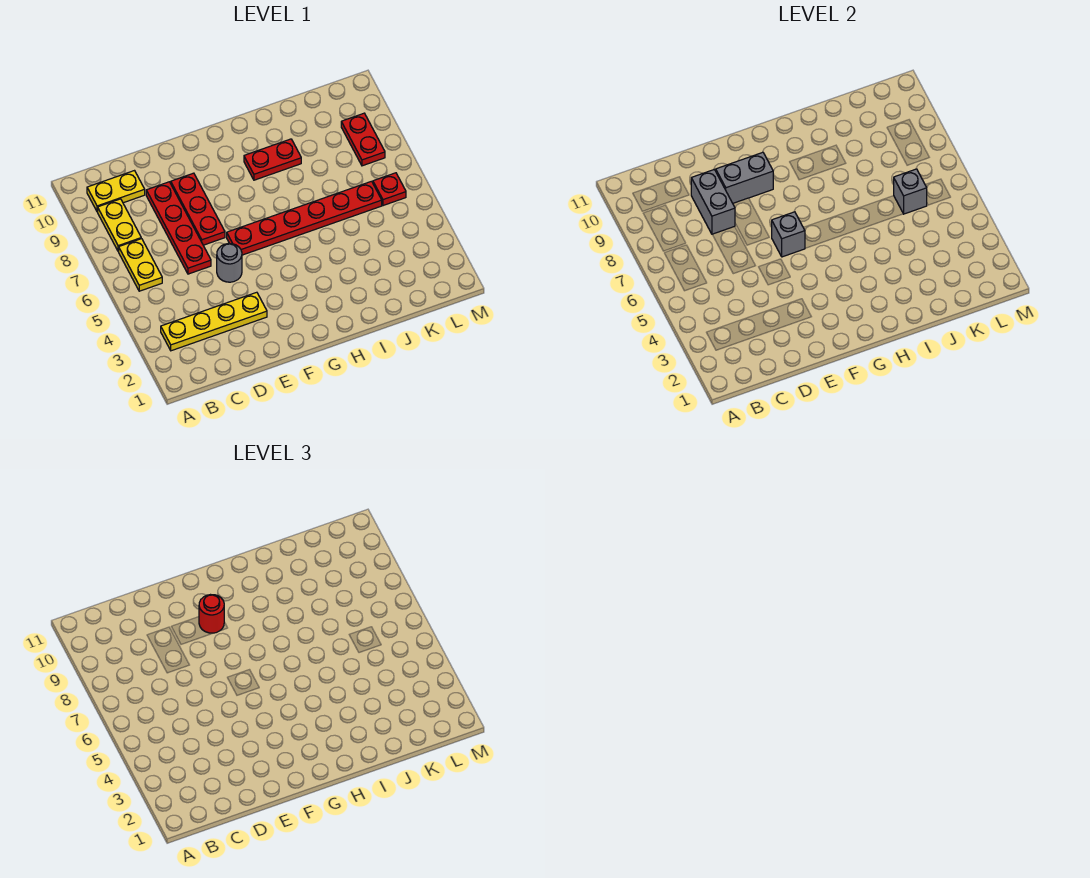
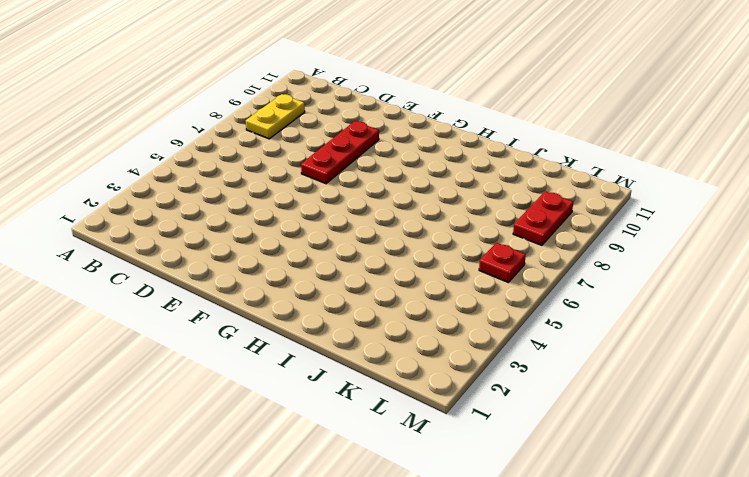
none -> yellow 1x4 plate [161,292,267,351]
none -> yellow 1x2 plate [119,239,162,291]
none -> yellow 1x2 plate [87,171,145,212]

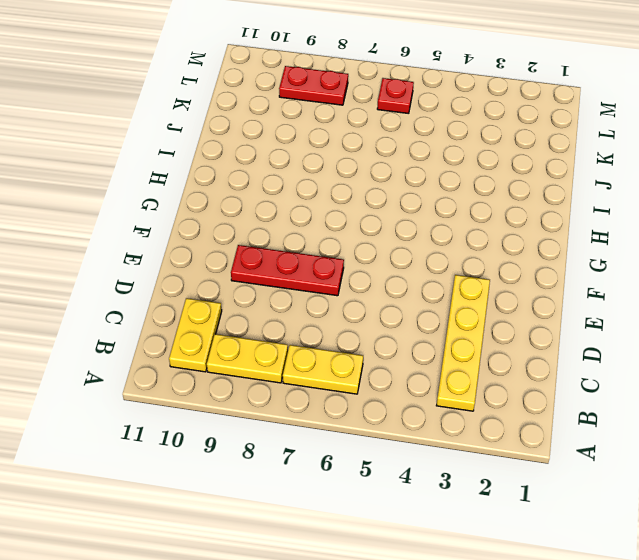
none -> red 1x4 plate [146,182,211,274]
none -> grey 1x1 round brick [217,243,242,282]
none -> red 1x6 plate [227,181,382,255]

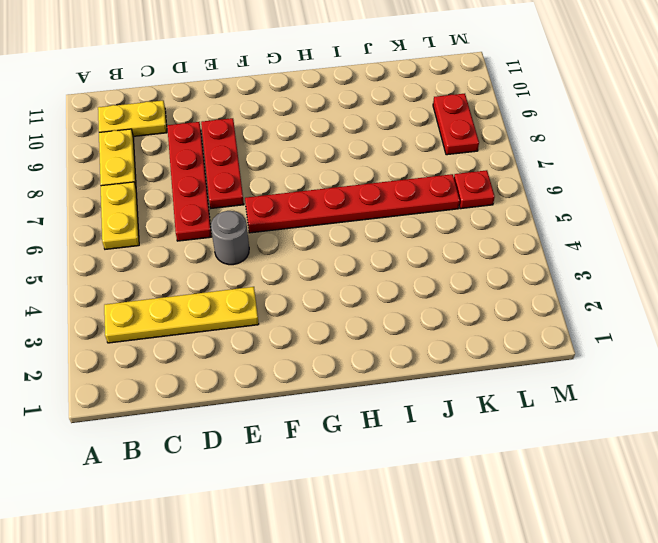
none -> red 1x2 plate [244,139,301,180]
none -> grey 1x2 brick [691,170,735,234]
none -> grey 1x2 brick [716,152,773,203]

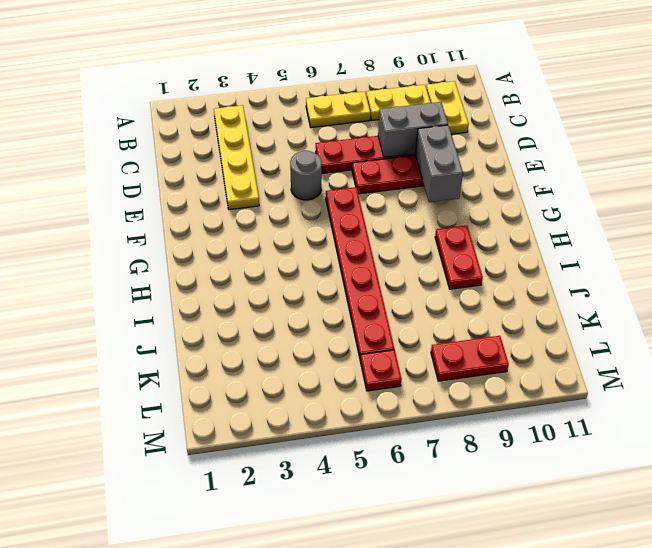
none -> grey 1x1 brick [772,212,805,257]
none -> grey 1x1 brick [894,169,927,214]
none -> red 1x1 round brick [199,595,224,633]

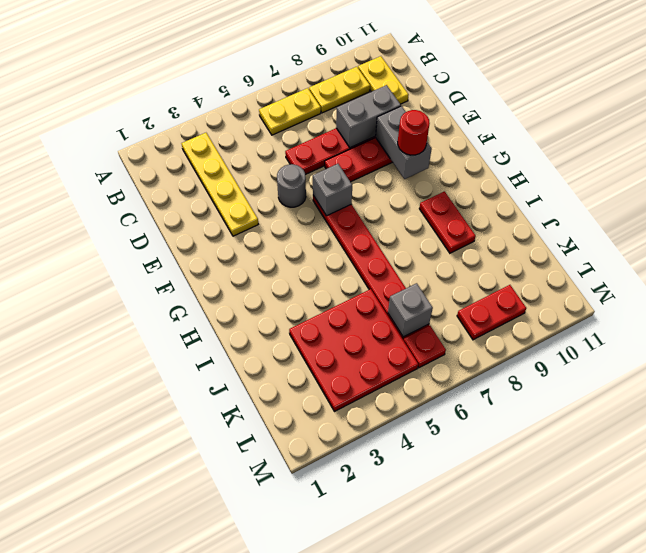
red 3x3 plate [289,289,418,412] -> none

